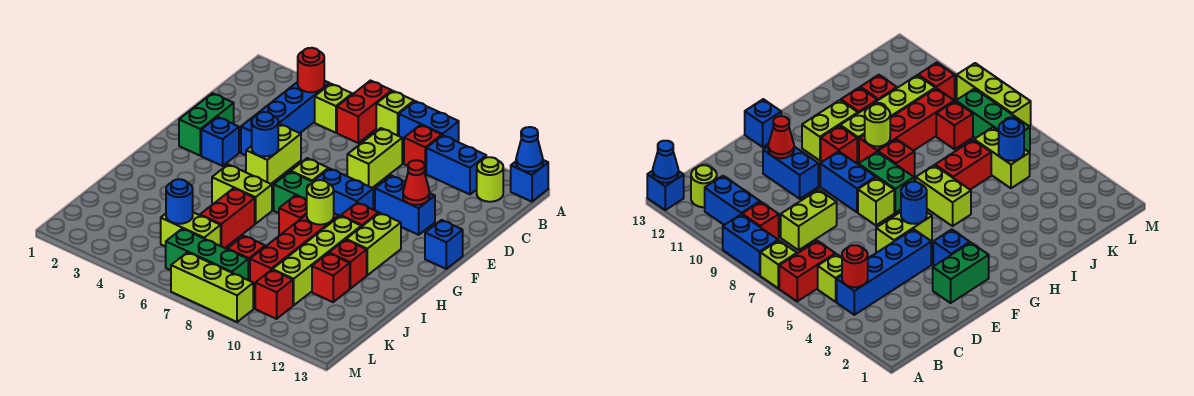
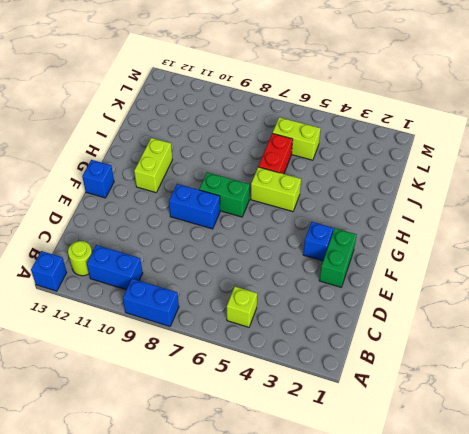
none -> red 1x2 brick [337,81,392,143]
none -> lime 1x1 brick [376,91,414,136]
none -> blue 1x4 brick [241,81,330,155]
none -> red 1x1 brick [404,125,442,174]

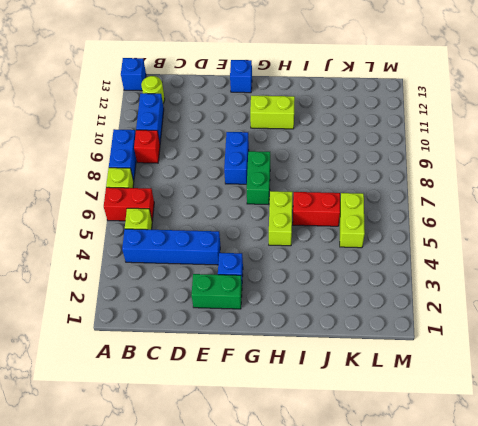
none -> lime 1x2 brick [347,128,402,188]
none -> lime 1x2 brick [246,124,301,184]
none -> blue 1x2 brick [375,176,435,235]
none -> lime 1x1 brick [291,158,328,182]

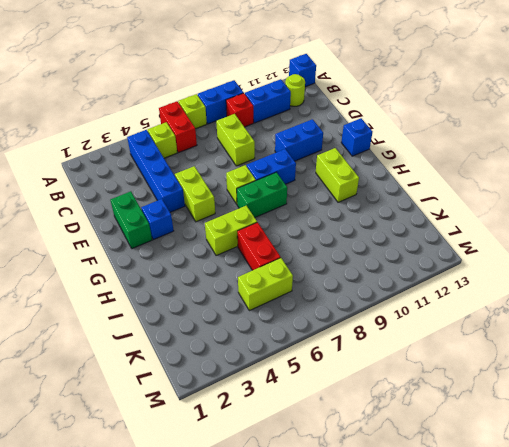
none -> red 1x1 brick [341,203,378,227]
none -> red 1x1 brick [279,195,307,235]
none -> red 1x4 brick [250,213,339,288]
none -> lime 1x4 brick [272,216,361,305]

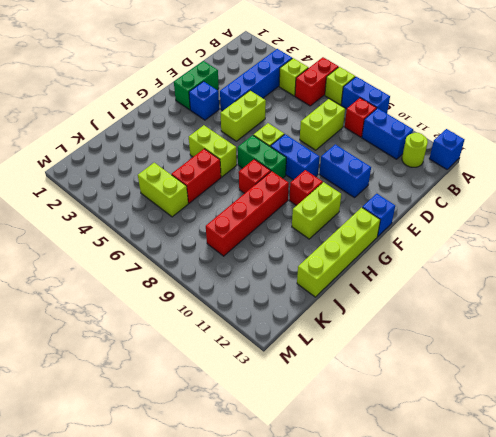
lime 1x4 brick [297,207,380,297] -> lime 1x4 brick moved to [272,216,361,305]
none -> red 1x1 brick [329,240,367,289]
none -> red 1x1 brick [312,253,350,302]
none -> red 1x1 brick [228,236,265,281]
none -> green 1x3 brick [166,229,248,280]

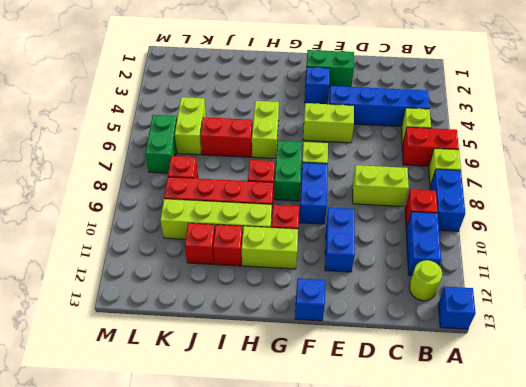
green 1x2 brick [145,115,177,173] -> green 1x3 brick [166,229,248,280]
none -> red 1x1 brick [255,270,293,319]
none -> lime 1x3 brick [171,252,253,322]
none -> blue 1x1 cone [516,127,543,172]
none -> red 1x1 round brick [298,48,324,92]

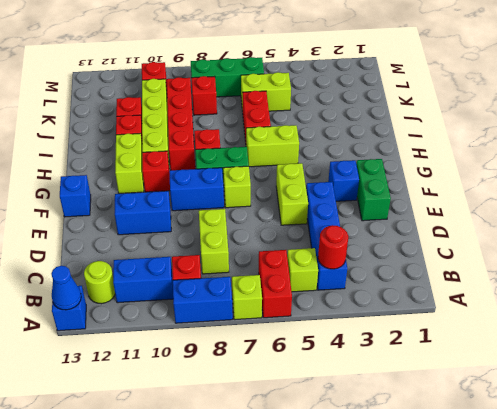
none -> lime 1x3 brick [171,252,253,322]
none -> red 1x1 cone [403,160,430,205]
none -> blue 1x1 round brick [252,112,278,157]
none -> lime 1x1 round brick [307,180,334,225]

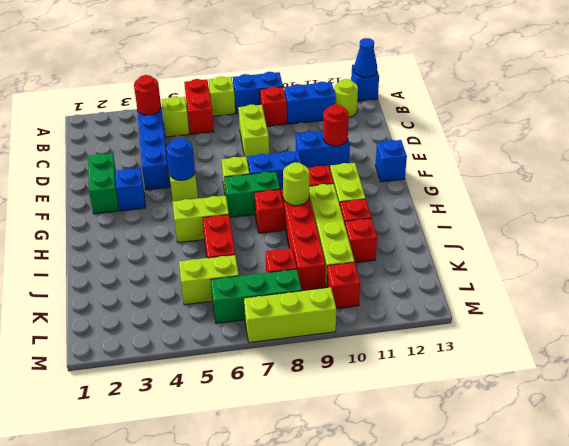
red 1x1 round brick [323,104,349,146] -> red 1x1 cone [403,160,430,205]
none -> blue 1x1 round brick [166,179,193,224]

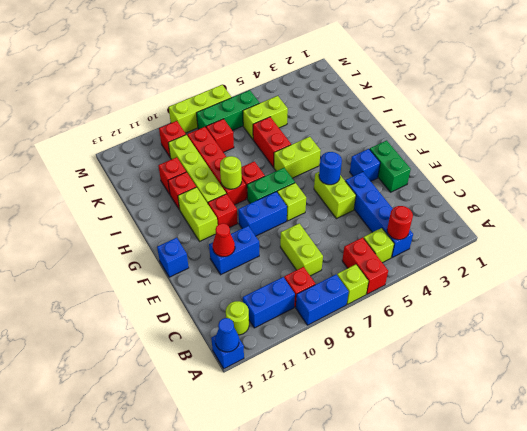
none -> blue 1x1 round brick [166,179,193,224]

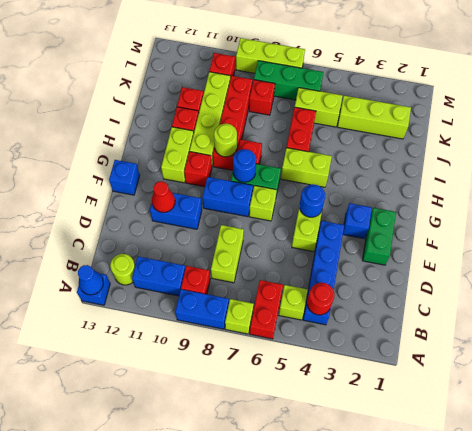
blue 1x1 round brick [233,149,256,182] -> blue 1x1 round brick moved to [166,179,193,224]
lime 1x3 brick [337,96,411,139] -> none

